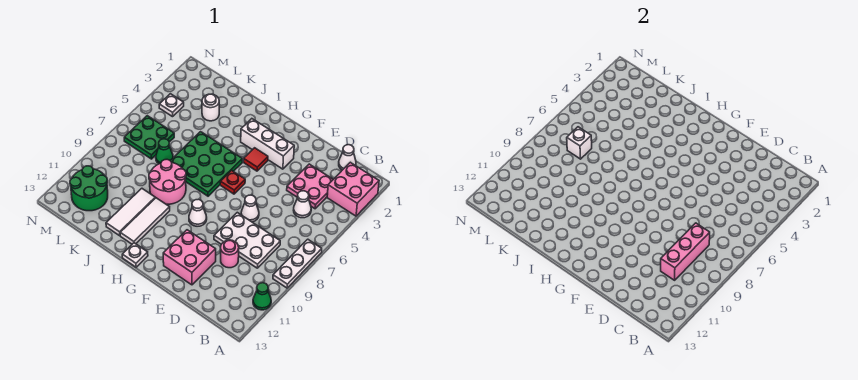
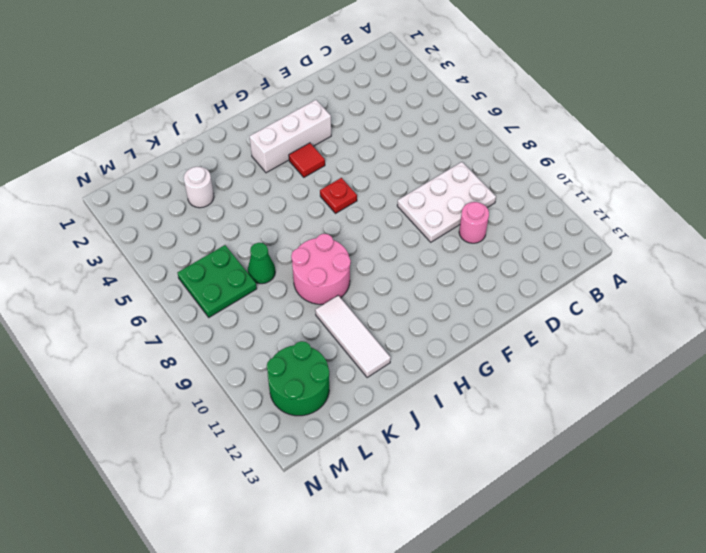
none -> pink 2x2 brick [327,162,379,216]
none -> white 1x3 plate [273,239,322,288]
none -> green 1x1 cone [253,283,271,310]

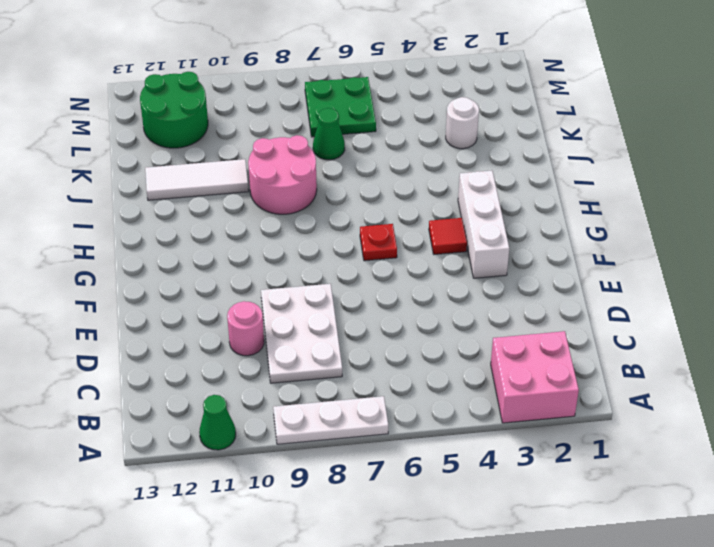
none -> white 1x1 cone [339,145,356,170]
none -> pink 2x2 plate [287,164,333,209]
none -> white 1x1 cone [294,191,311,218]

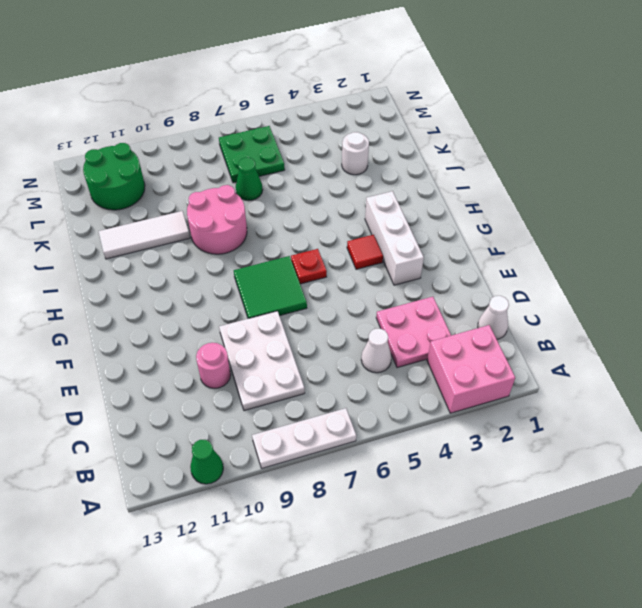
green 2x2 tile [234,256,307,319] -> none
none -> white 1x1 cone [241,195,259,222]
none -> pink 2x2 brick [163,230,216,285]
none -> white 1x1 cone [189,199,207,226]

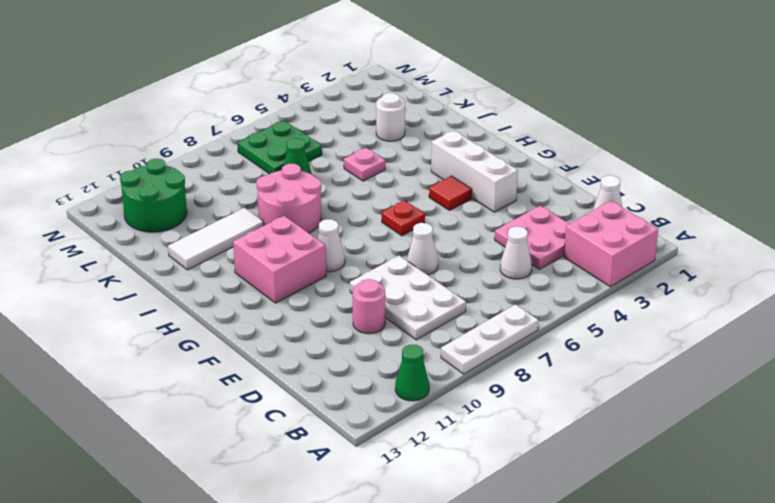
pink 2x2 brick [233,216,326,303] -> pink 2x2 brick moved to [163,230,216,285]
pink 1x1 plate [344,148,385,181] -> green 3x3 plate [170,132,242,196]
none -> white 1x1 plate [122,243,148,267]
none -> white 1x3 tile [120,198,170,244]
none -> white 1x1 plate [159,94,184,117]

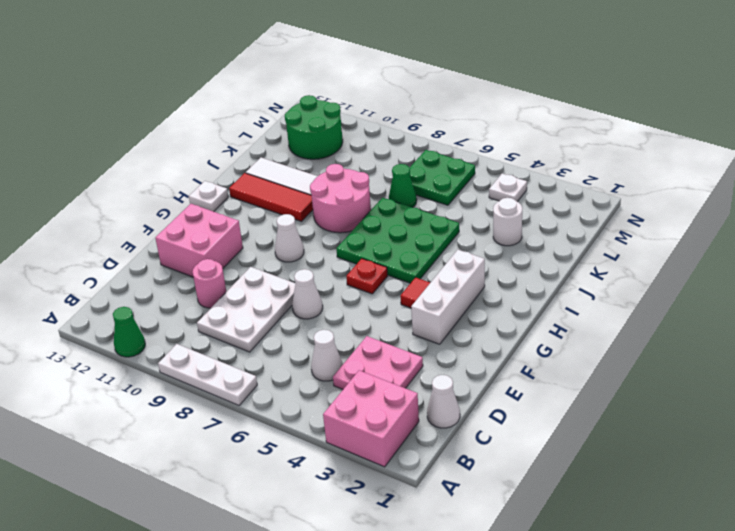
red 1x3 tile [229,173,313,222] -> white 1x3 tile [120,198,170,244]
none -> pink 1x3 brick [661,223,710,280]
none -> white 1x1 brick [567,127,592,159]

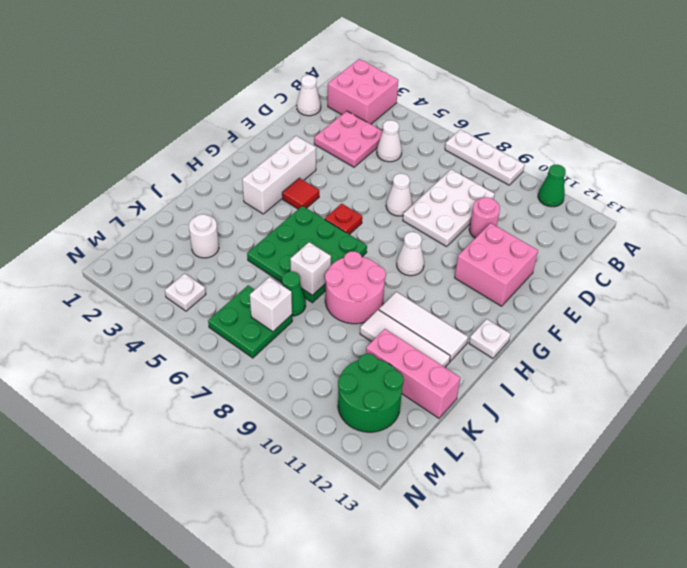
white 1x1 brick [290,242,331,295] -> none
pink 1x3 brick [366,329,460,418] -> pink 1x3 brick moved to [661,223,710,280]

